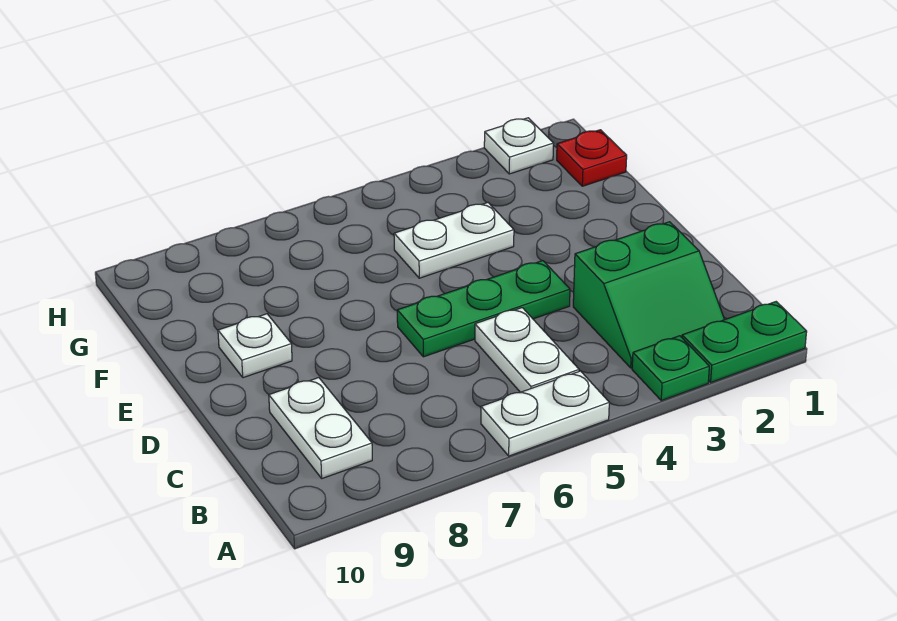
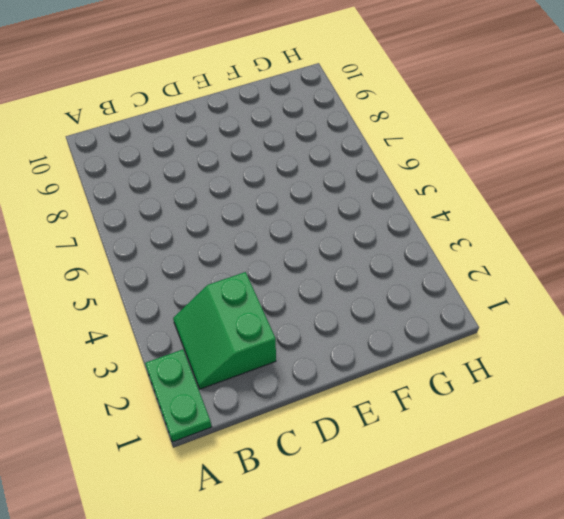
none -> green 1x1 plate [632,336,709,401]
none -> white 1x2 plate [481,371,609,456]

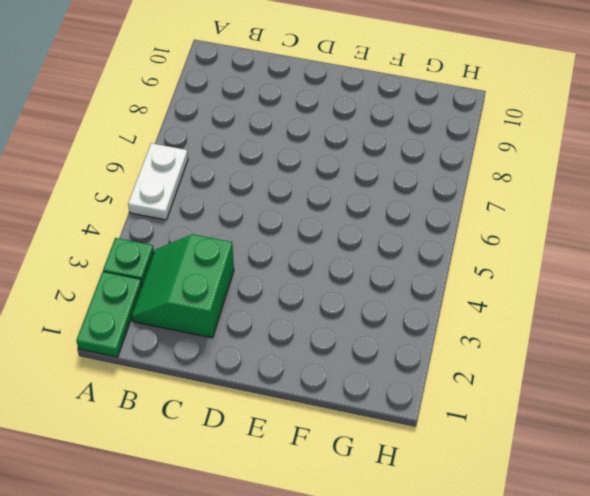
none -> white 1x2 plate [475,308,579,392]
none -> white 1x2 plate [269,378,372,478]

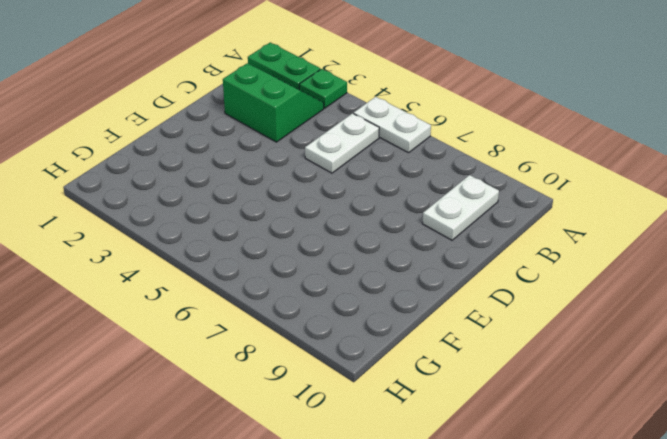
none -> green 1x3 plate [397,261,570,357]
none -> white 1x1 plate [218,314,292,378]

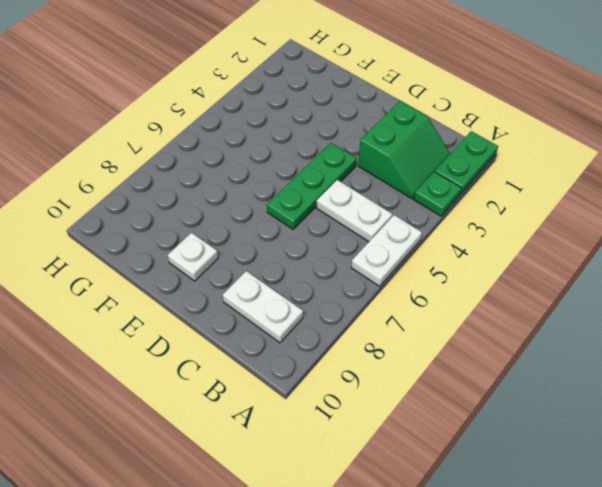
none -> white 1x2 plate [394,203,514,278]
none -> red 1x1 plate [557,130,627,186]

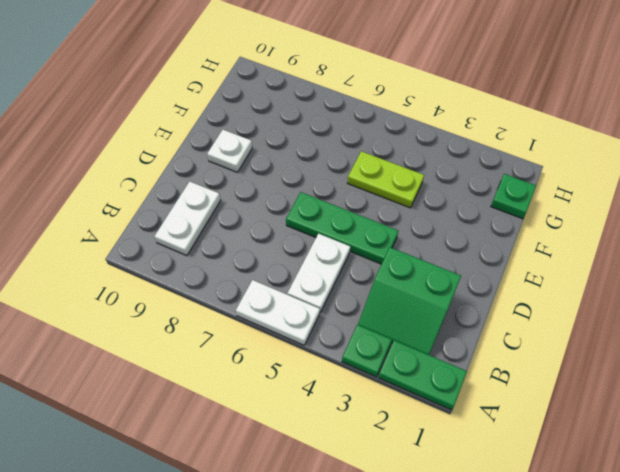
lime 1x2 plate [348,151,424,208] -> white 1x2 plate [394,203,514,278]
green 1x1 plate [491,174,536,219] -> red 1x1 plate [557,130,627,186]
none -> white 1x1 plate [484,118,554,174]

